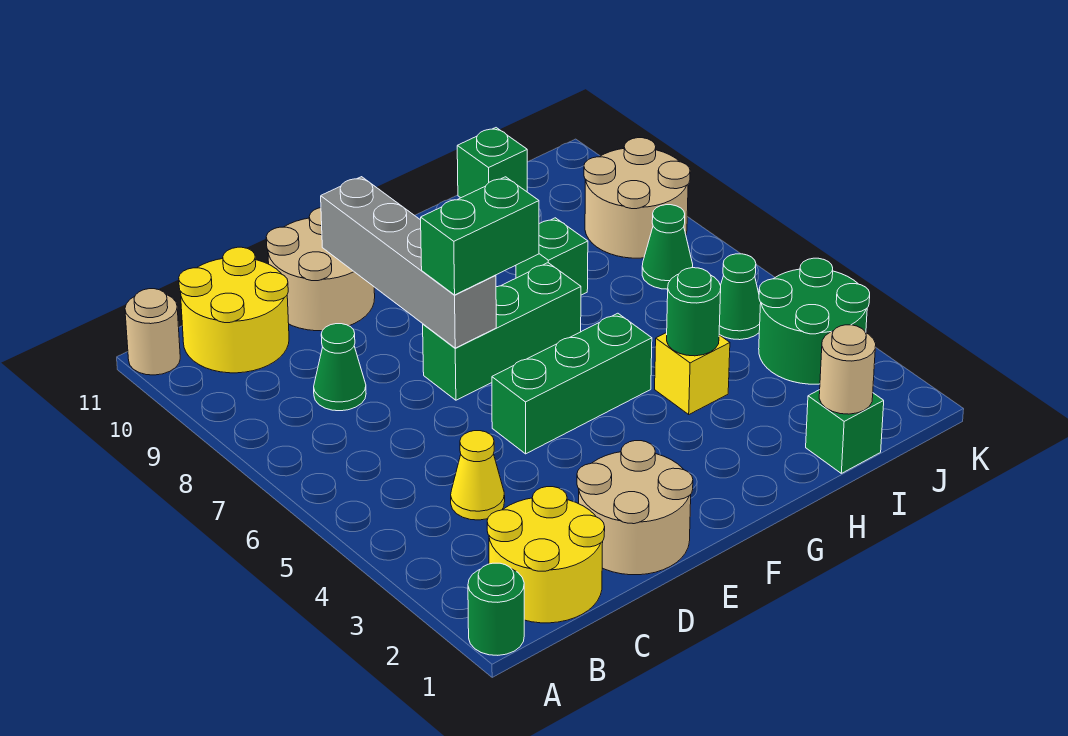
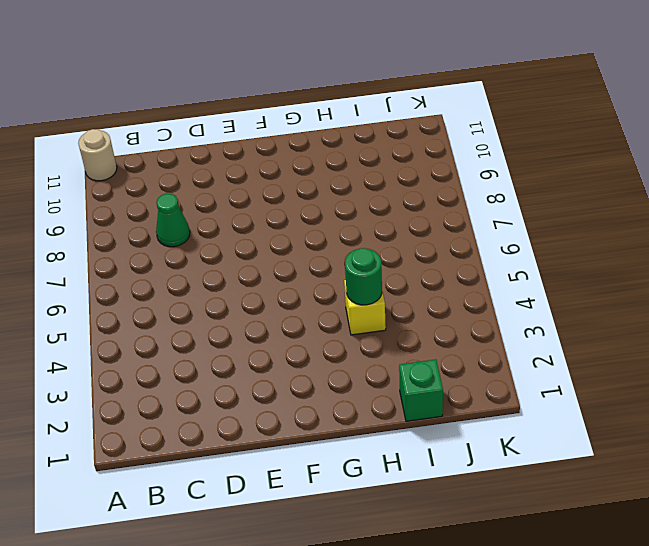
none -> green 1x1 round brick [468,563,524,655]
none -> yellow 2x2 round brick [487,487,605,623]
none -> yellow 2x2 round brick [179,247,289,373]

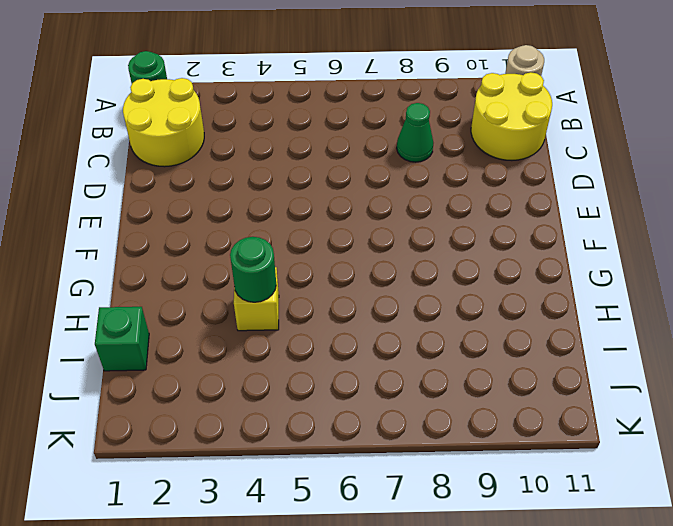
none -> yellow 1x1 cone [451,431,505,520]
none -> tan 2x2 round brick [577,441,693,575]
none -> tan 2x2 round brick [266,208,375,331]

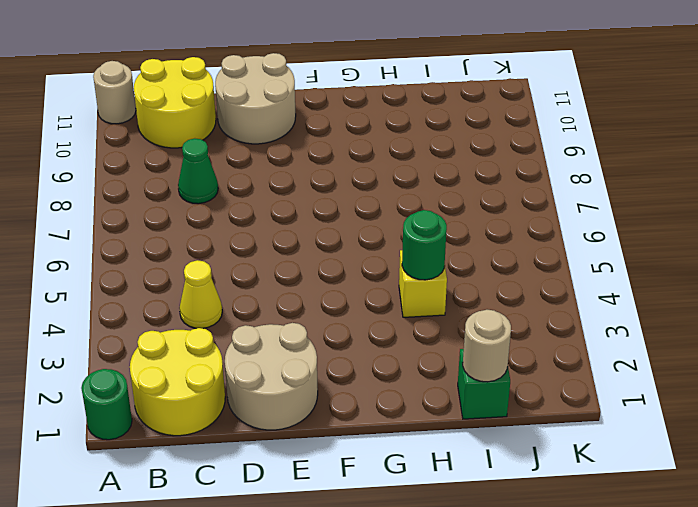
none -> green 1x3 brick [492,313,652,454]
none -> green 1x3 brick [423,263,581,400]
none -> green 1x1 brick [516,218,588,295]

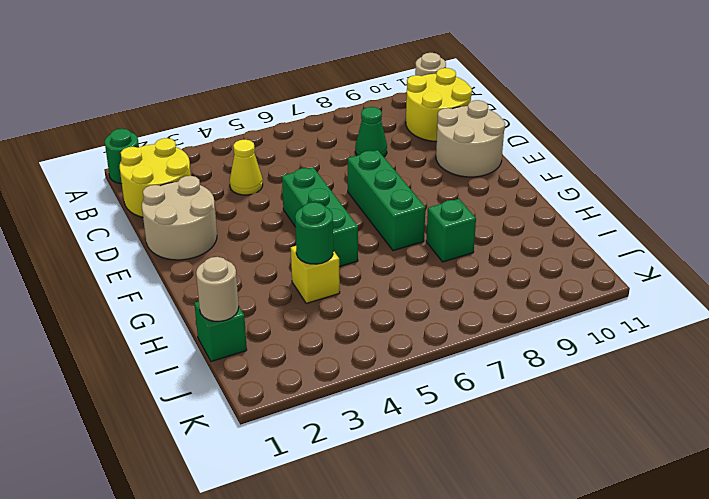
none -> green 1x1 brick [457,128,527,198]
none -> green 2x2 round brick [759,258,870,384]
none -> green 1x1 cone [719,254,761,340]

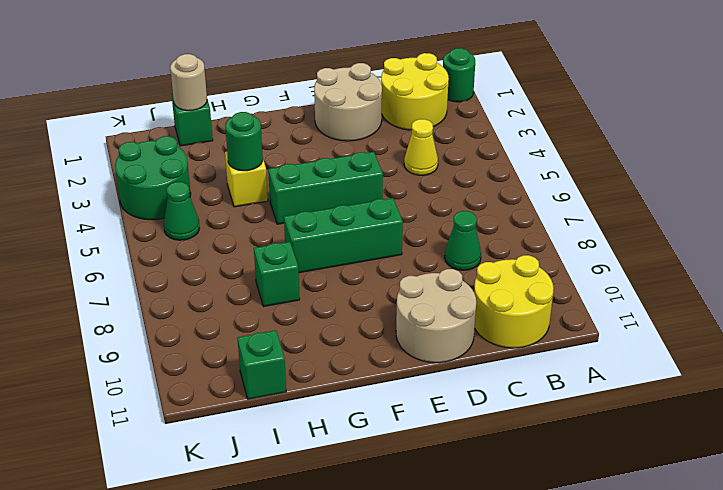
none -> tan 1x1 round brick [125,289,180,375]
none -> green 1x1 cone [642,205,693,289]
none -> tan 2x2 round brick [584,138,690,258]

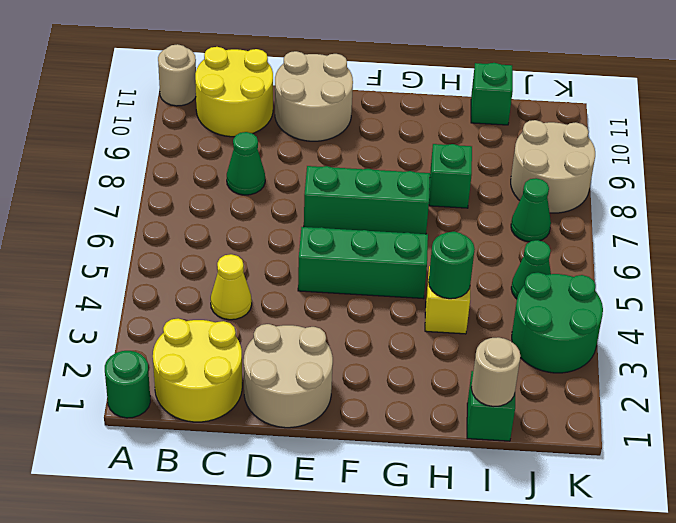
none -> grey 1x4 brick [321,177,496,348]
none -> green 1x2 brick [421,177,539,295]

